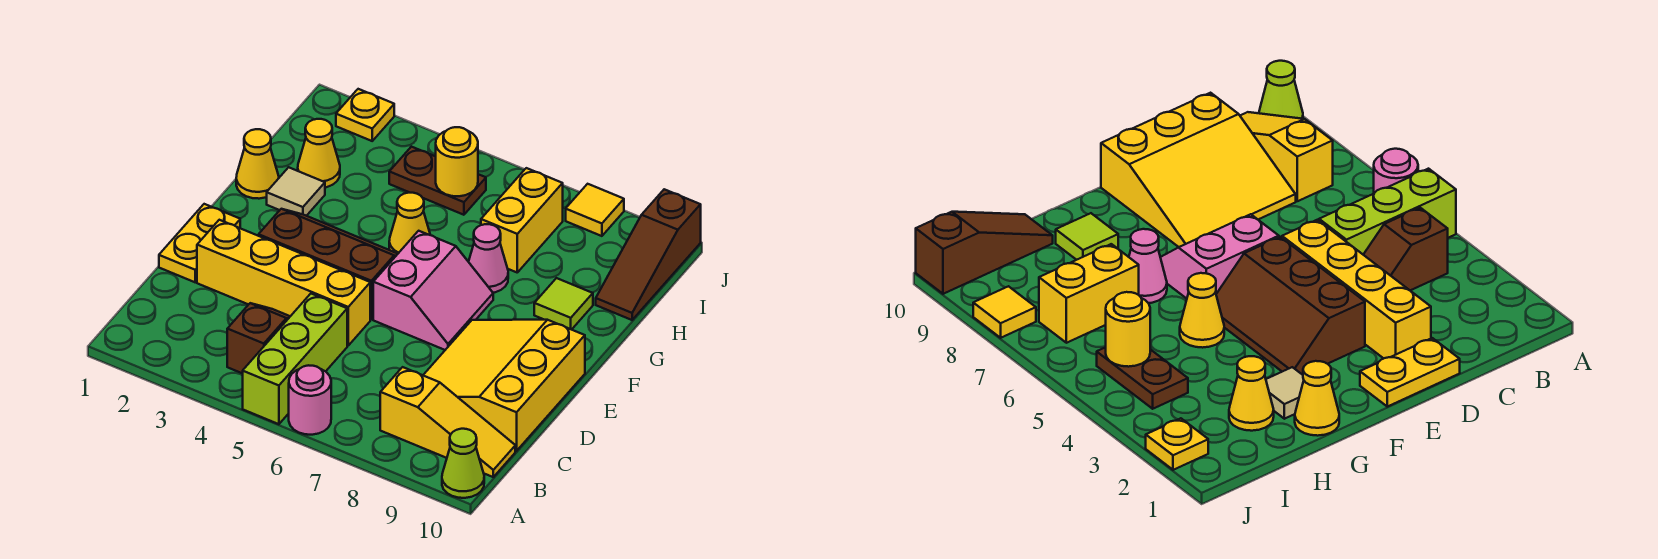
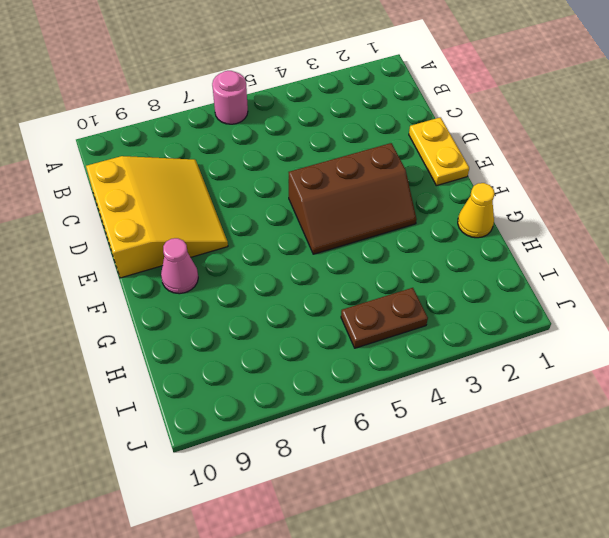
pink 1x1 cone [161,238,198,294] -> pink 1x1 cone moved to [469,224,508,293]
none -> lime 1x3 brick [243,294,347,424]
none -> lime 1x1 cone [442,429,484,498]
none -> brown 1x2 slope [227,303,290,374]

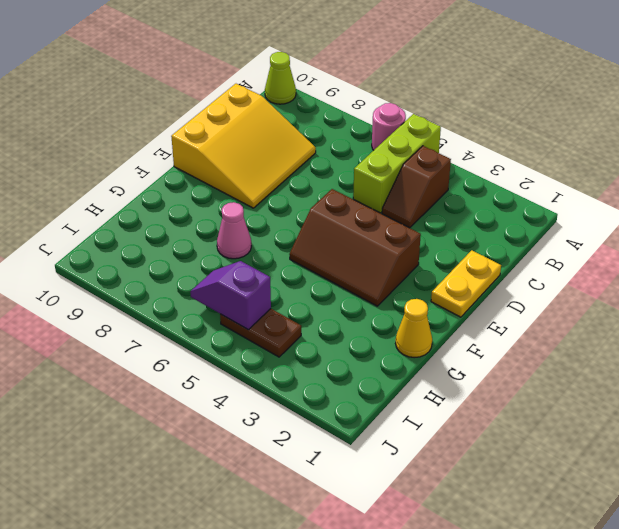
purple 1x2 slope [190,261,271,330] -> yellow 1x1 round brick [436,127,478,196]
none -> yellow 1x3 slope [380,367,515,477]
none -> yellow 1x4 brick [197,220,370,345]
none -> pink 2x2 slope [373,231,493,350]

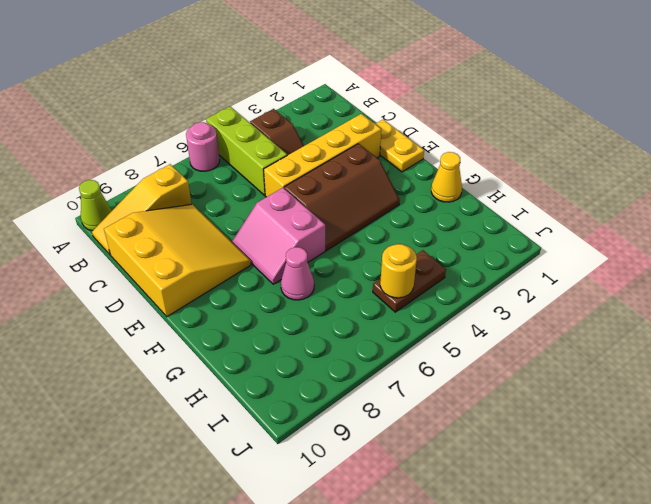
none -> tan 1x1 tile [267,167,325,216]
none -> yellow 1x1 cone [389,193,430,253]
none -> lime 1x1 tile [534,278,593,330]

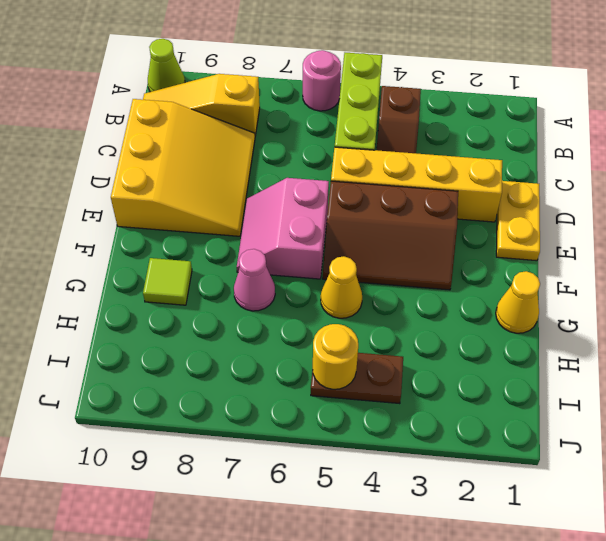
none -> tan 1x1 tile [267,167,325,216]
none -> yellow 1x1 cone [298,119,340,187]
none -> yellow 1x2 brick [481,168,563,272]

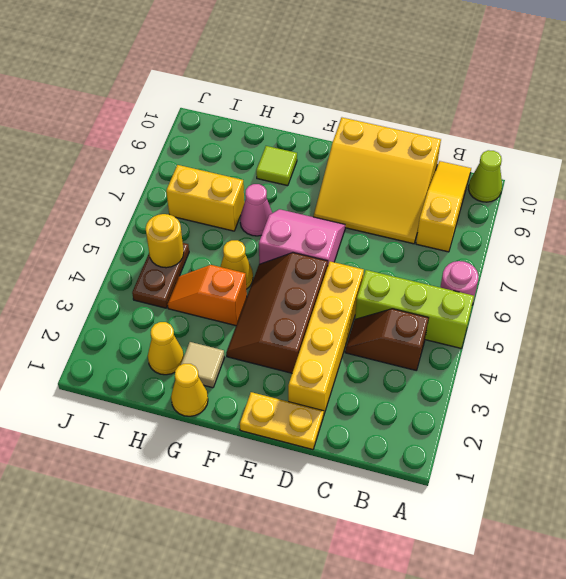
orange 1x2 slope [168,265,247,326] -> none
none -> brown 1x3 slope [596,189,701,320]
none -> yellow 1x1 plate [336,89,394,141]
none -> yellow 1x1 tile [566,184,624,236]

